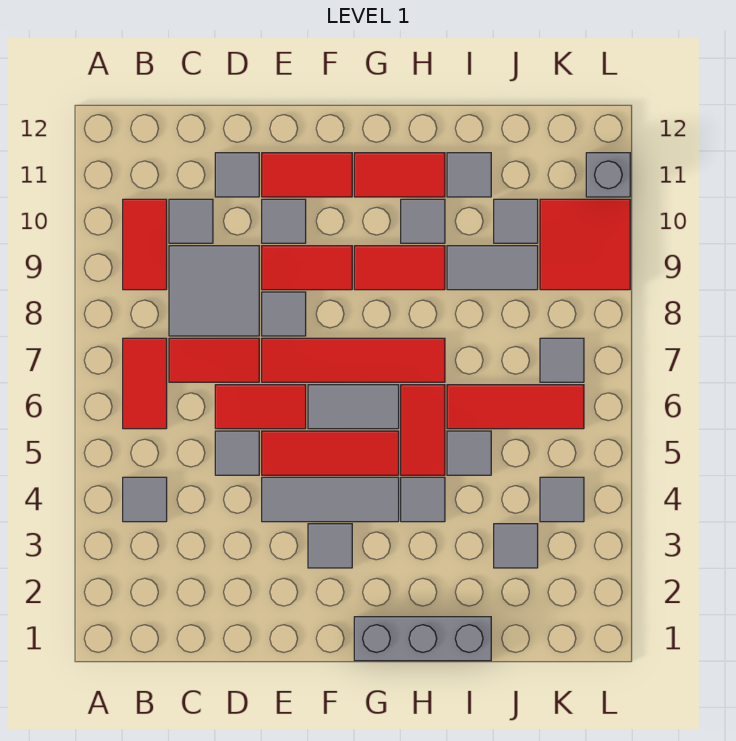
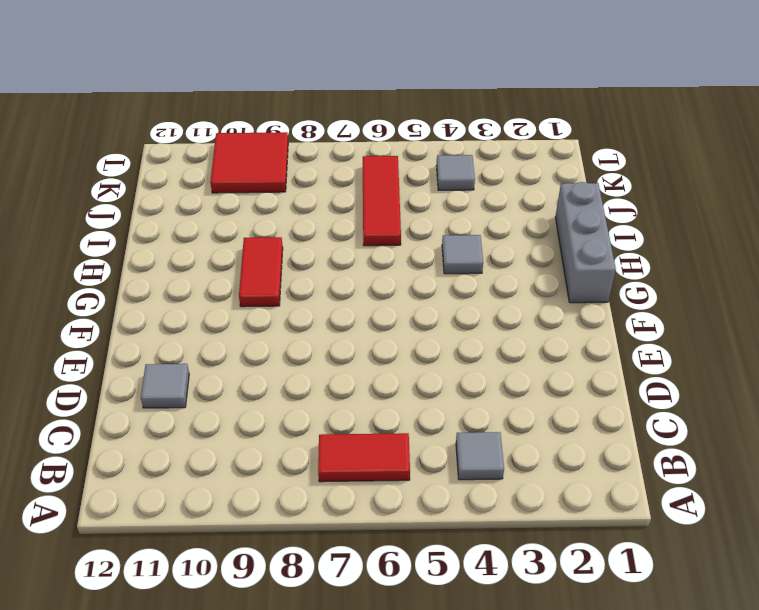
none -> red 1x2 tile [123,199,167,290]
none -> red 1x2 tile [169,338,259,382]
none -> grey 2x2 tile [169,246,259,336]
none -> grey 1x1 tile [169,199,213,243]

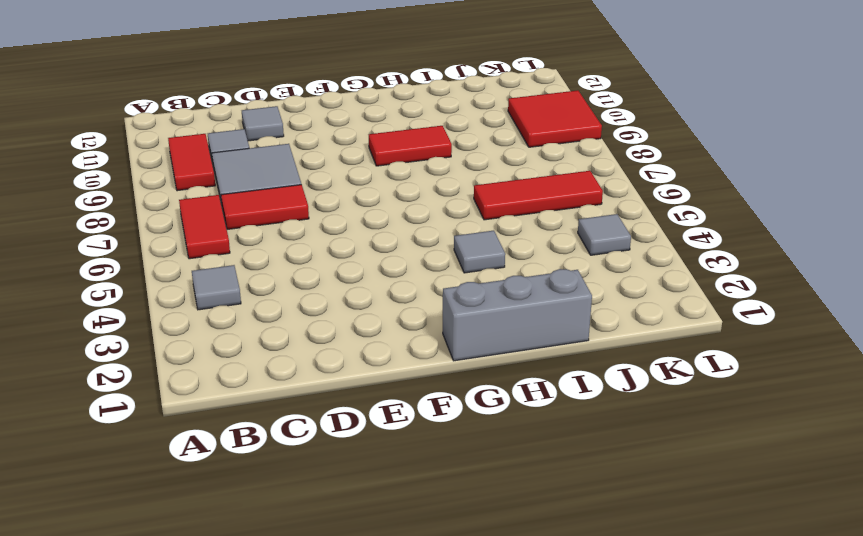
none -> grey 1x1 tile [215,431,259,475]
none -> red 1x2 tile [215,385,306,429]
none -> grey 1x3 tile [262,477,399,522]
none -> red 1x3 tile [262,431,399,475]

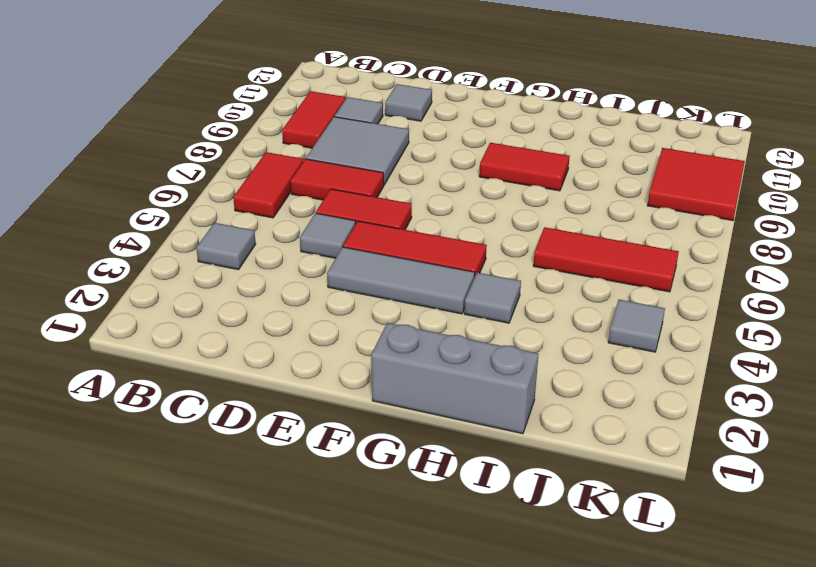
none -> red 1x4 tile [262,338,445,382]
none -> grey 1x1 tile [262,292,306,336]
none -> red 1x2 tile [262,246,352,290]
none -> grey 1x1 tile [262,199,306,243]

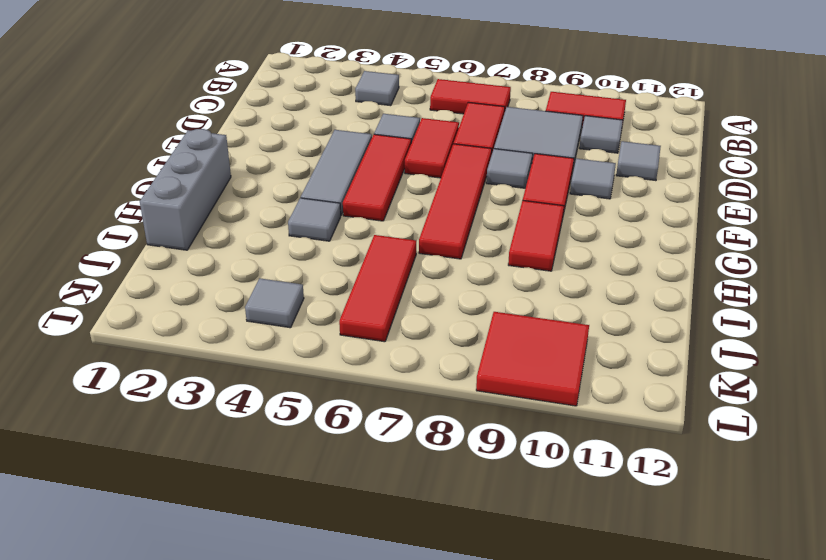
none -> red 1x2 tile [262,153,352,197]
none -> grey 1x1 tile [308,524,352,568]
none -> grey 1x2 tile [308,385,399,429]
none -> red 1x2 tile [354,153,445,197]

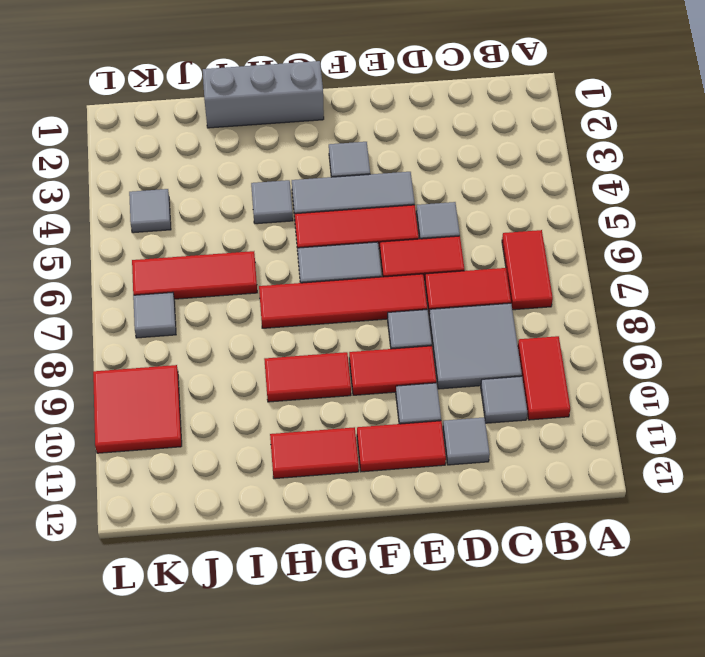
none -> grey 1x1 tile [123,477,167,522]
none -> red 1x2 tile [401,385,445,475]
none -> grey 1x1 tile [401,199,445,243]
none -> grey 1x1 tile [447,431,491,475]

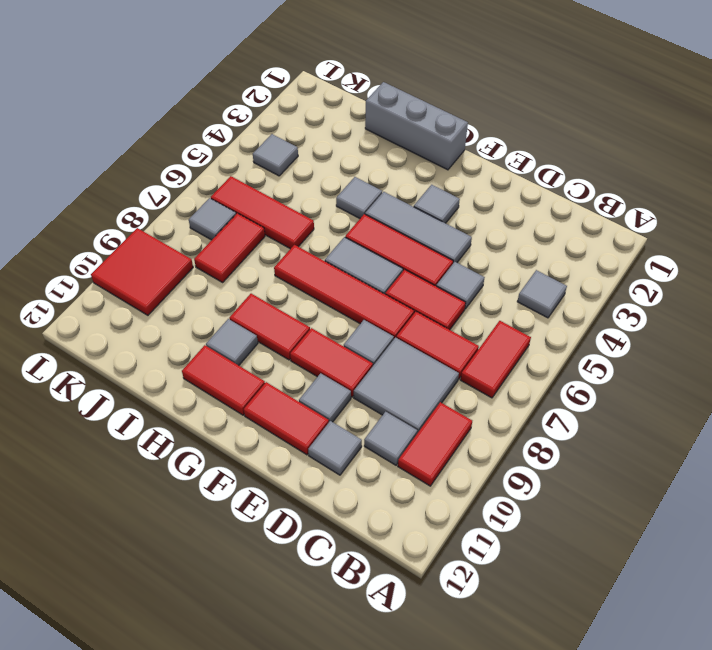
red 1x2 tile [194,213,265,282] -> red 1x2 tile moved to [401,385,445,475]
none -> grey 1x1 tile [447,431,491,475]
none -> grey 1x2 tile [447,246,538,290]
none -> grey 1x1 tile [447,153,491,197]
none -> grey 1x1 tile [494,524,538,568]

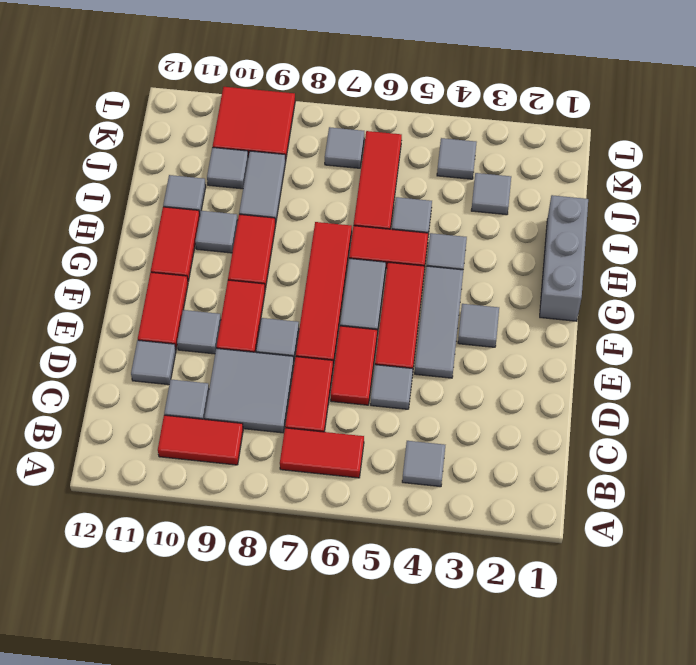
none -> grey 1x1 brick [586,153,630,197]

